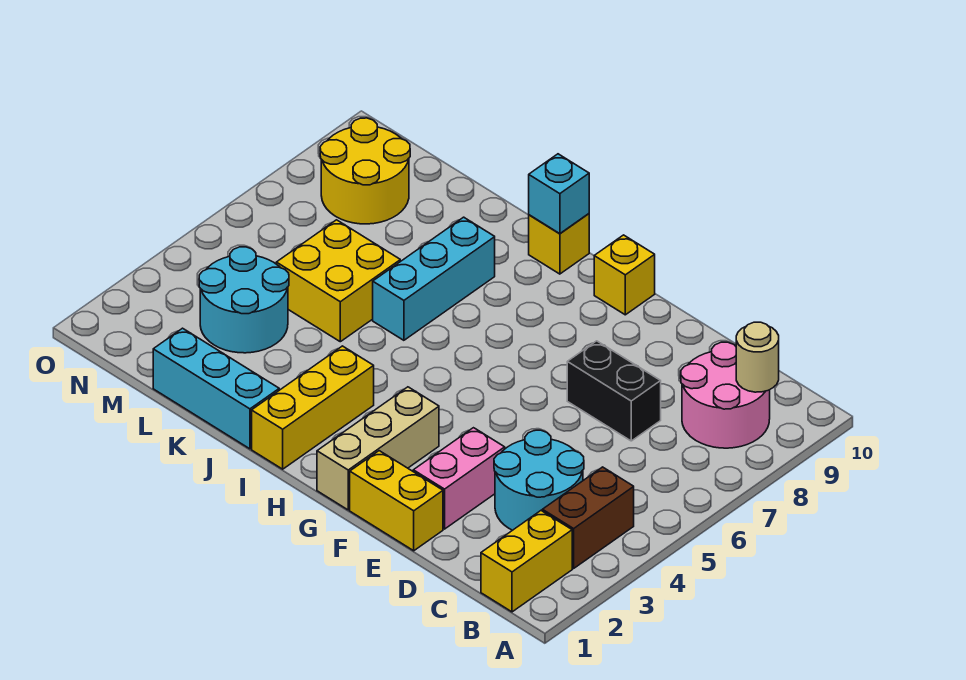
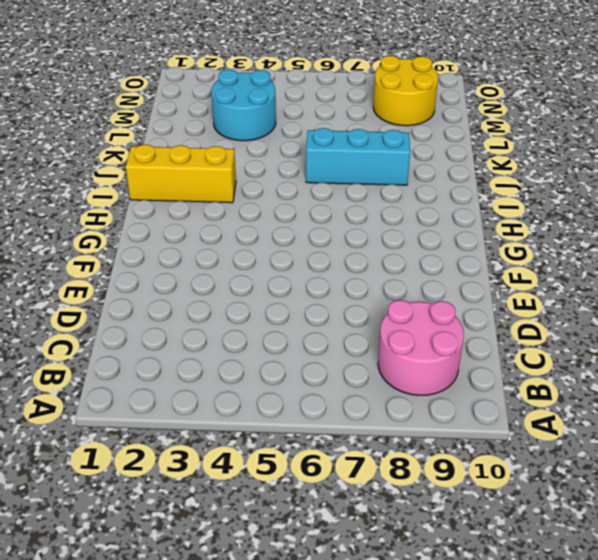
none -> yellow 1x2 brick [481,511,572,612]
none -> brown 1x2 brick [542,467,634,568]
none -> cyan 2x2 round brick [494,430,584,530]

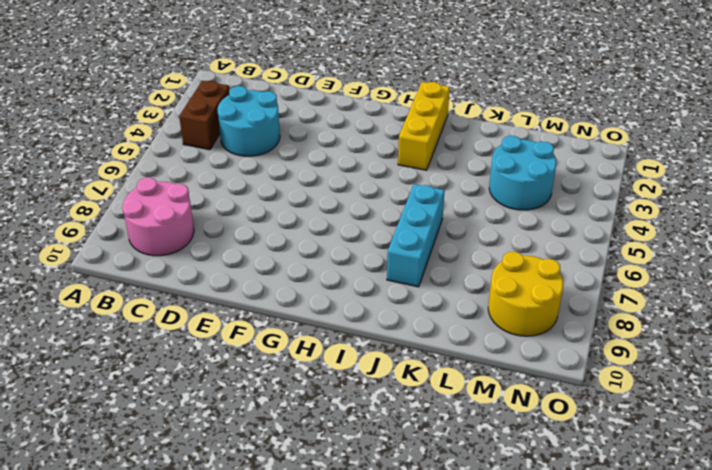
none -> yellow 1x2 brick [481,511,572,612]
none -> black 1x2 brick [567,341,661,441]
none -> yellow 1x2 brick [350,451,443,551]

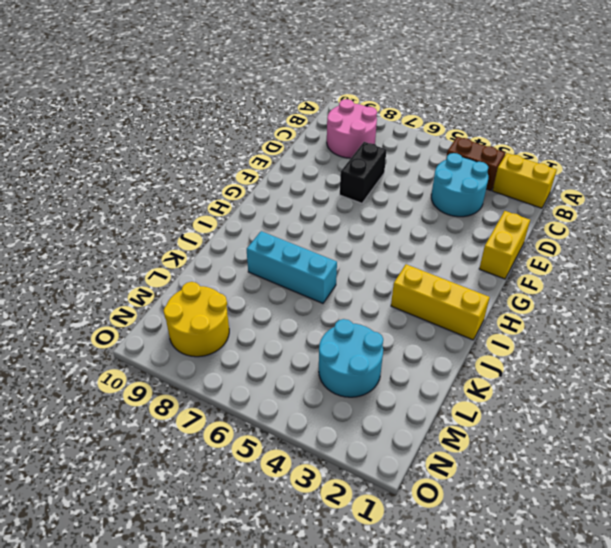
none -> pink 1x2 brick [413,428,505,529]
none -> tan 1x3 brick [317,387,439,510]
none -> yellow 1x1 brick [594,235,655,315]

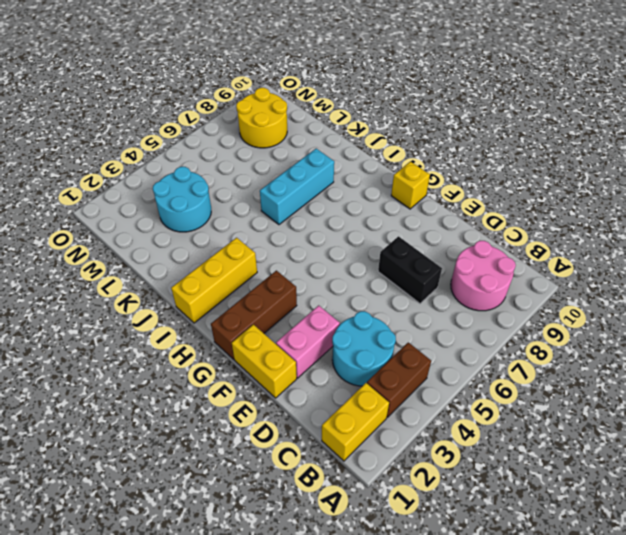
brown 1x3 brick [211,271,297,359] -> tan 1x3 brick [317,387,439,510]
none -> yellow 1x1 brick [529,214,589,274]
none -> cyan 1x3 brick [153,328,279,449]
none -> yellow 2x2 brick [276,220,400,342]

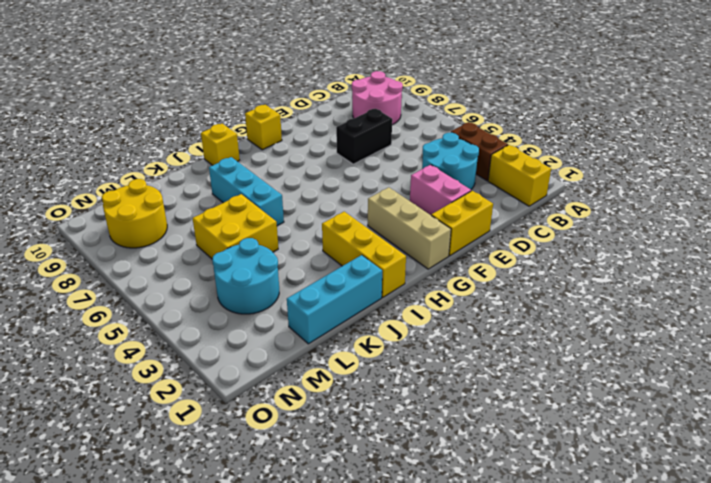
none -> tan 1x1 round brick [736,322,779,392]
none -> cyan 1x1 brick [529,154,589,234]

